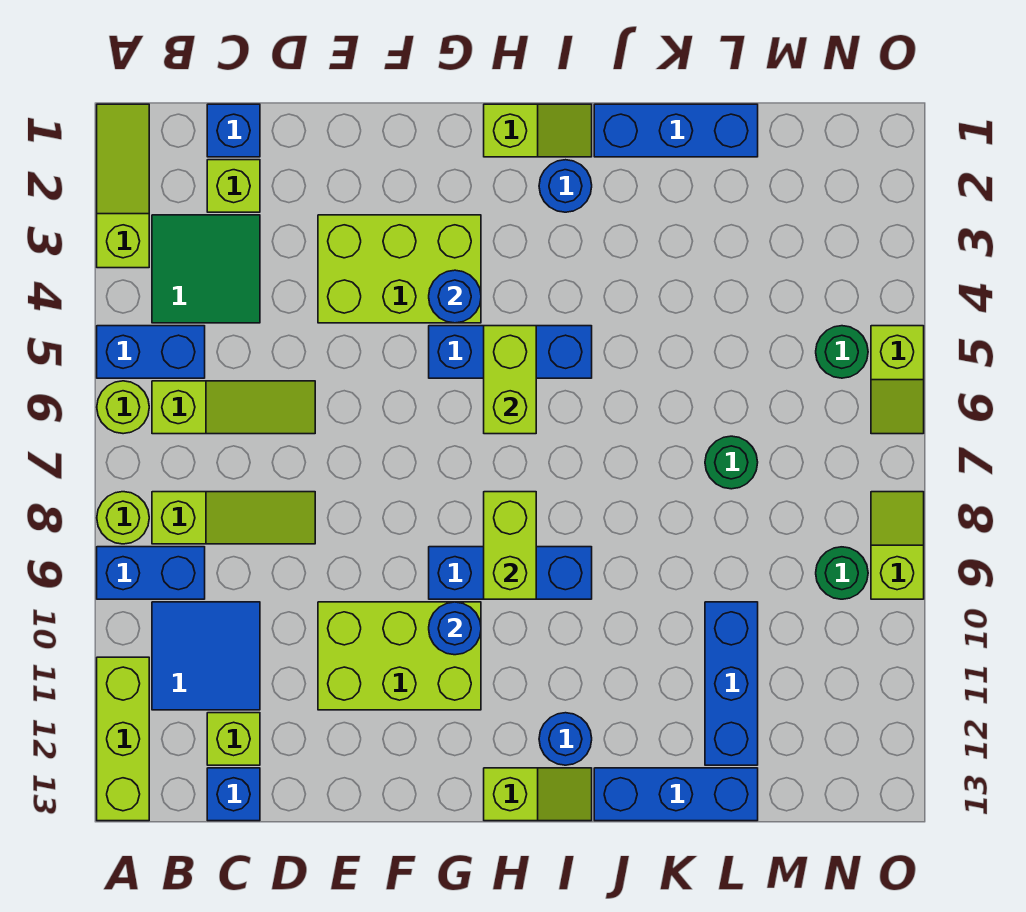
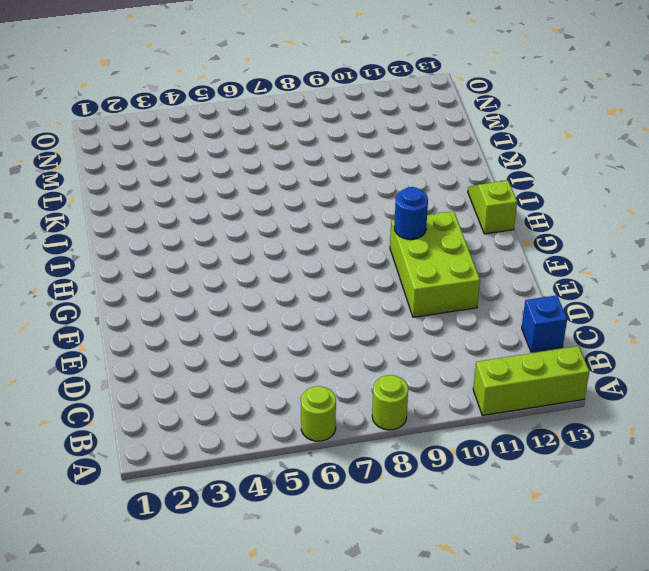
none -> lime 1x3 slope [97,104,149,268]
none -> blue 1x2 brick [97,326,205,378]
none -> blue 1x2 brick [97,547,205,599]
none -> green 2x2 tile [152,215,260,323]

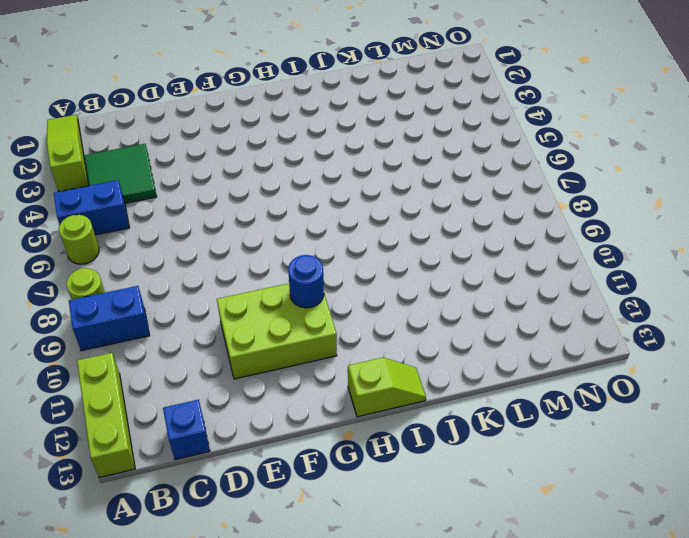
none -> lime 1x3 slope [152,381,315,434]
none -> lime 1x3 slope [152,492,315,544]
none -> blue 2x2 tile [152,602,260,710]
none -> blue 1x1 brick [207,104,260,157]

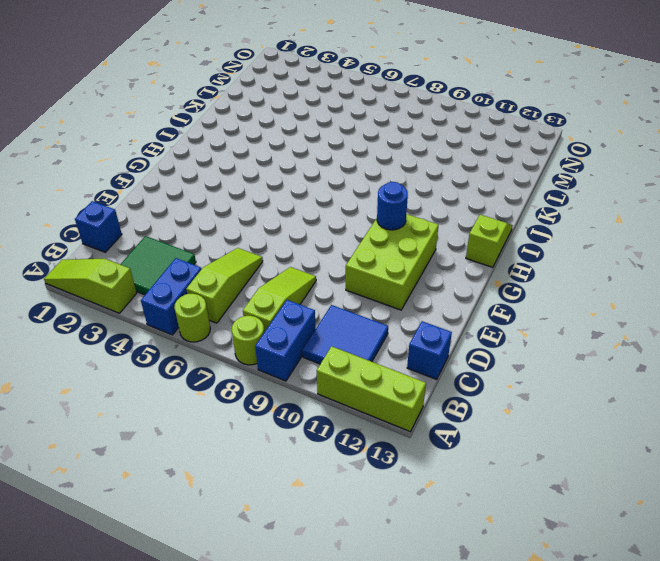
none -> lime 1x1 brick [207,160,260,212]
none -> lime 1x1 brick [207,713,260,765]
none -> lime 2x3 brick [318,215,481,323]
none -> blue 1x3 brick [429,326,592,378]

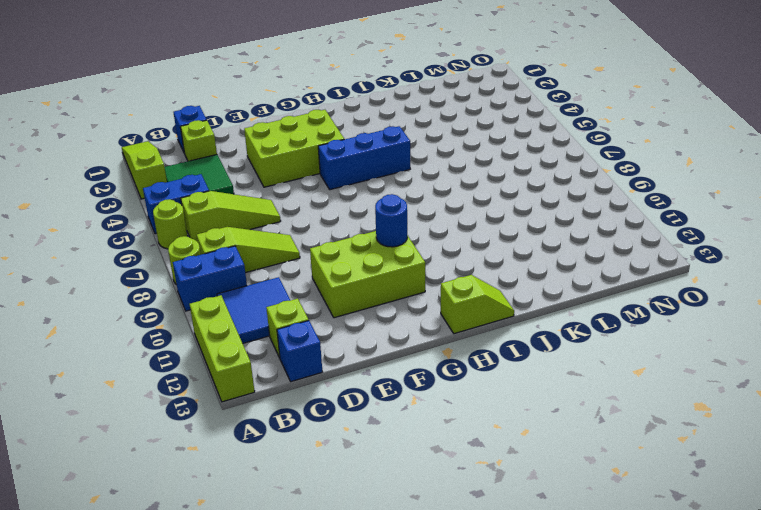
none -> blue 1x3 brick [429,547,592,599]
none -> lime 1x2 slope [484,104,592,157]
none -> blue 1x1 round brick [539,160,592,212]
none -> blue 1x1 round brick [539,713,592,765]

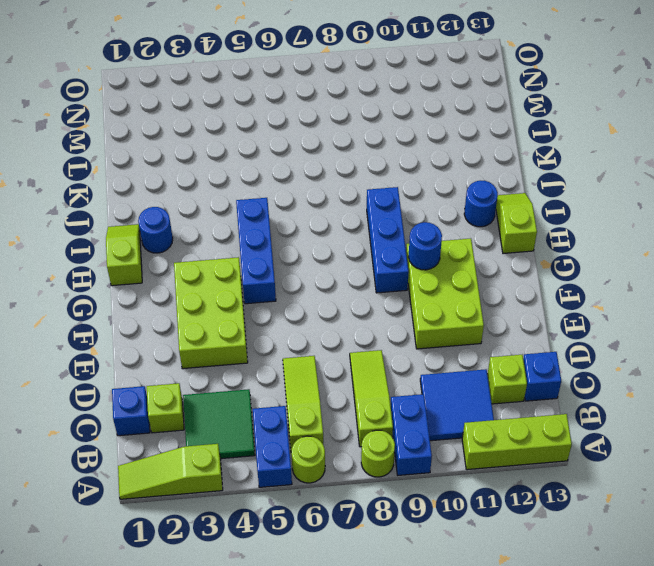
none -> blue 1x3 brick [594,104,758,157]
none -> blue 1x3 brick [594,768,758,821]
none -> green 1x1 round brick [705,436,758,489]
none -> blue 1x3 brick [705,602,758,765]

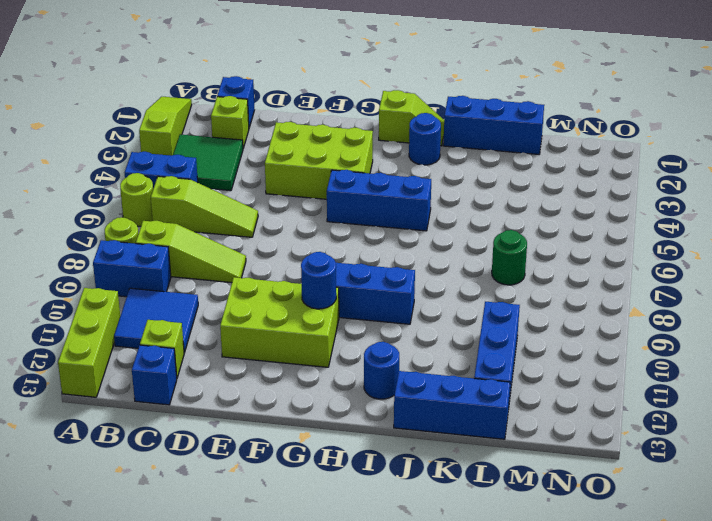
none -> lime 1x2 slope [484,768,592,821]
none -> green 1x1 round brick [816,326,868,378]
none -> green 1x1 round brick [816,547,868,599]
none -> lime 1x2 slope [871,326,924,434]

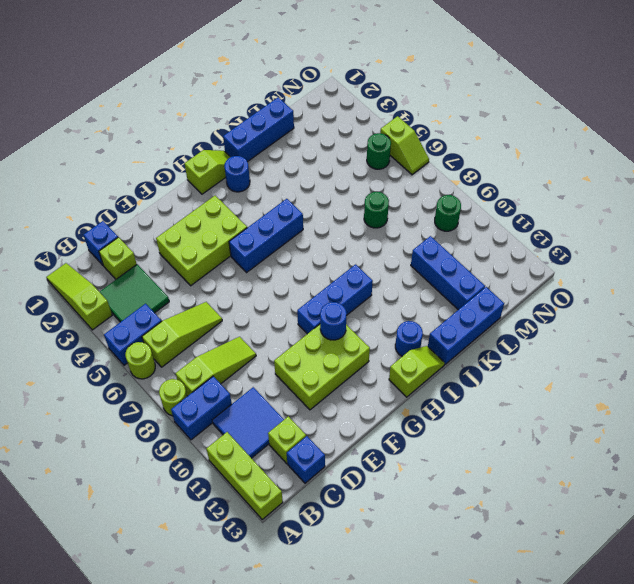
none -> lime 1x2 slope [871,492,924,599]
none -> blue 1x1 round brick [429,270,481,323]
none -> lime 1x2 brick [484,326,536,434]
none -> lime 1x2 brick [484,492,536,599]

